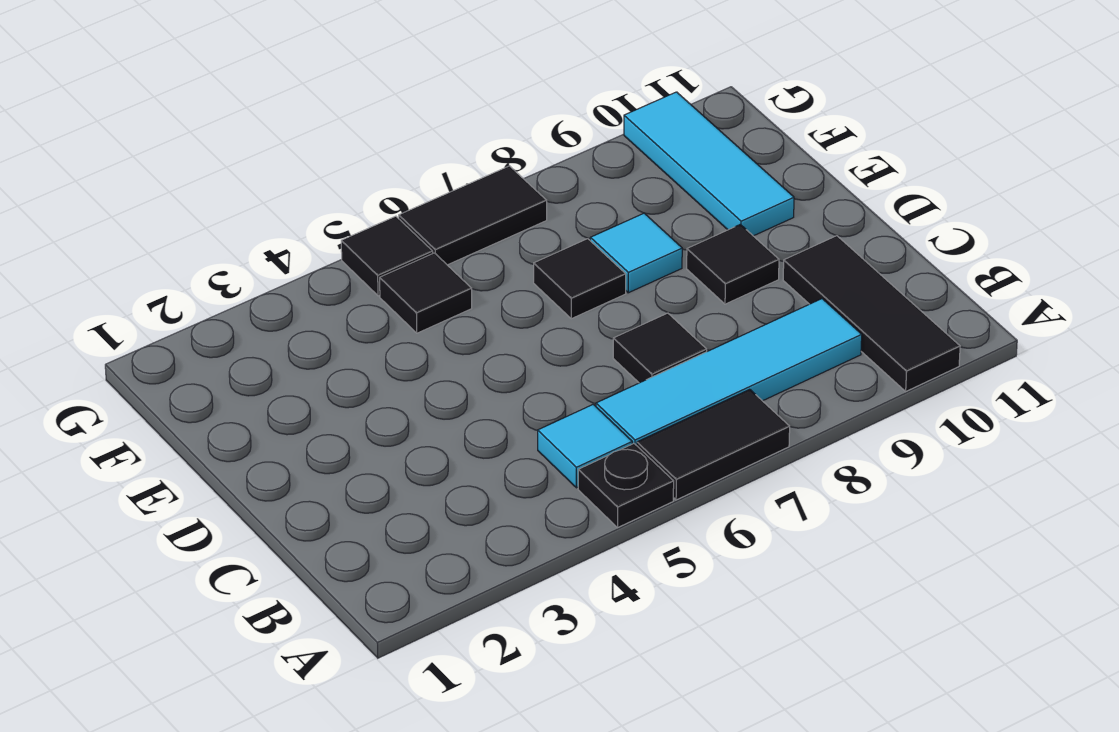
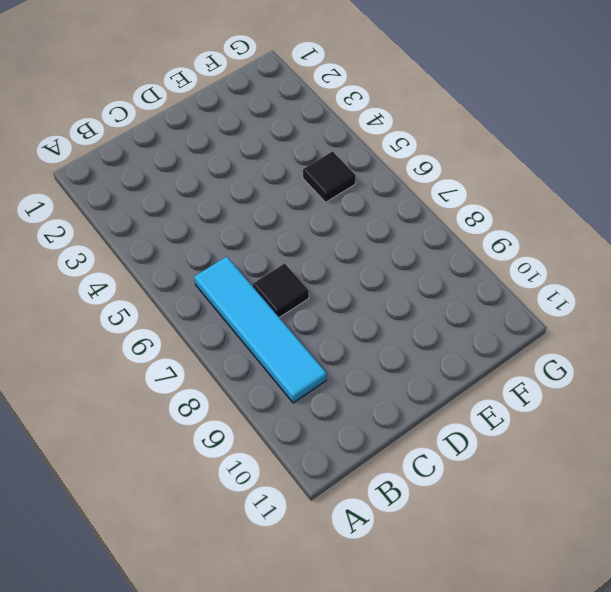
none -> black 1x1 plate [578,444,674,527]
none -> black 1x2 tile [637,389,790,500]
none -> black 1x3 tile [783,236,960,391]

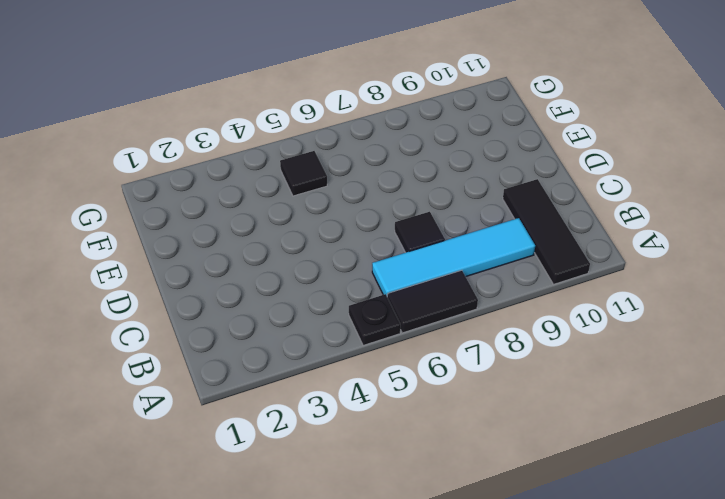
none -> cyan 1x1 tile [538,405,632,488]
none -> black 1x1 tile [687,224,779,304]
none -> black 1x1 tile [534,239,626,319]

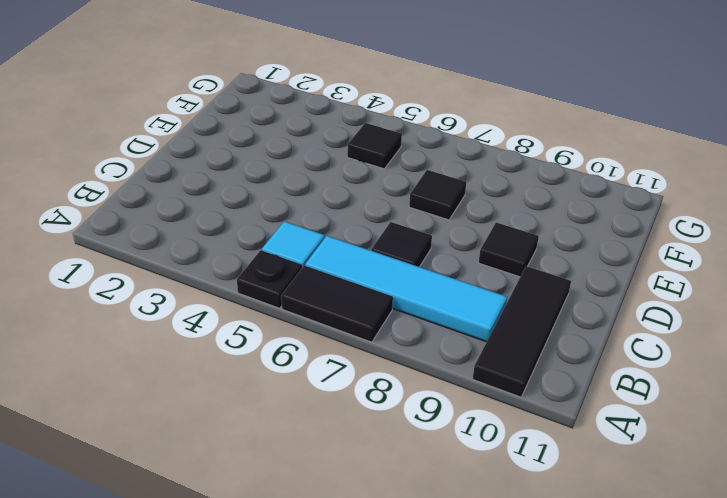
none -> cyan 1x1 tile [590,213,682,293]
none -> cyan 1x3 tile [624,92,794,236]
none -> black 1x1 tile [341,216,433,296]

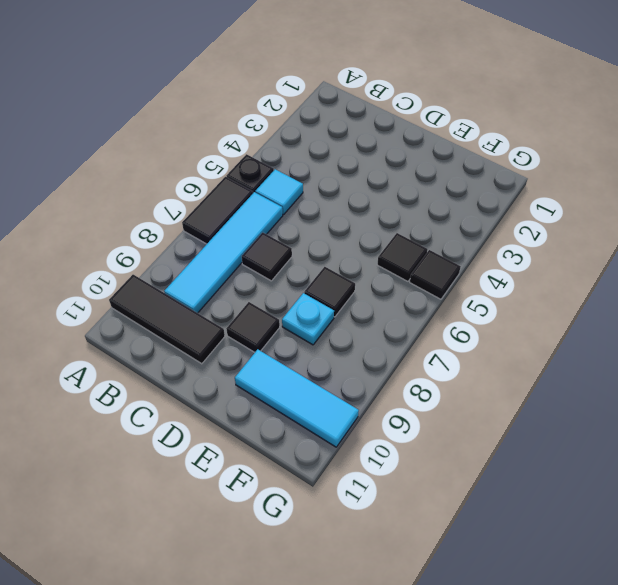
cyan 1x1 plate [282,293,334,345] -> cyan 1x1 tile [590,213,682,293]
none -> black 1x2 tile [399,166,547,265]

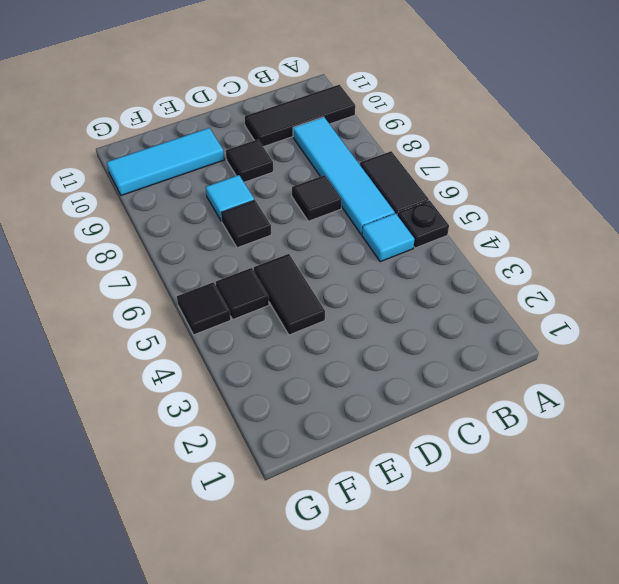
black 1x2 tile [254,254,325,335] -> black 1x2 tile moved to [399,166,547,265]

